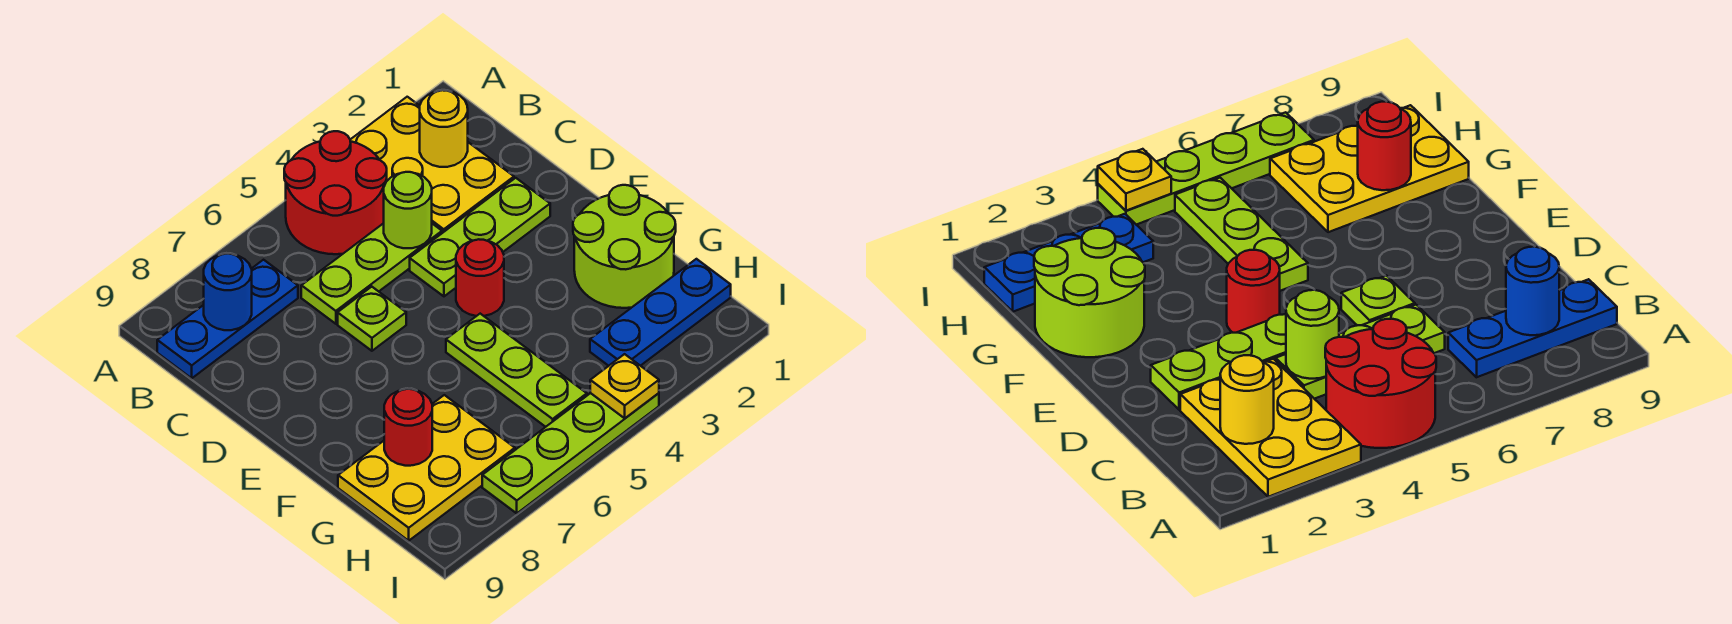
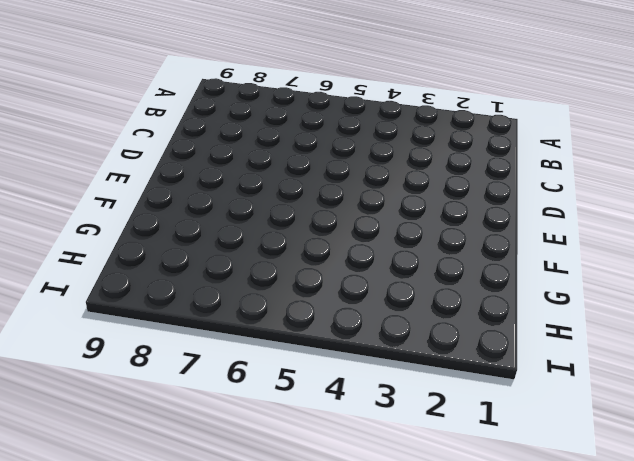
none -> yellow 2x3 plate [350,97,514,233]
none -> red 2x2 round brick [284,131,387,254]
none -> blue 1x3 plate [157,260,298,378]

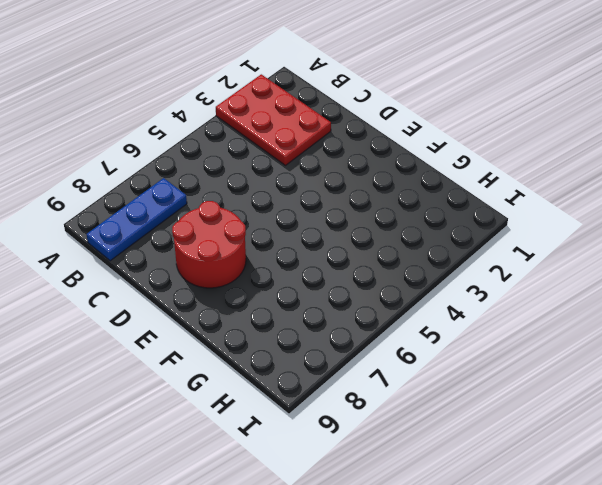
red 2x3 plate [216,74,331,165] -> yellow 2x3 plate [350,97,514,233]
red 2x2 round brick [172,201,246,288] -> red 2x2 round brick moved to [284,131,387,254]
none -> lime 1x3 plate [301,223,442,324]
none -> lime 1x3 plate [410,178,550,296]
none -> lime 1x1 plate [338,287,406,351]

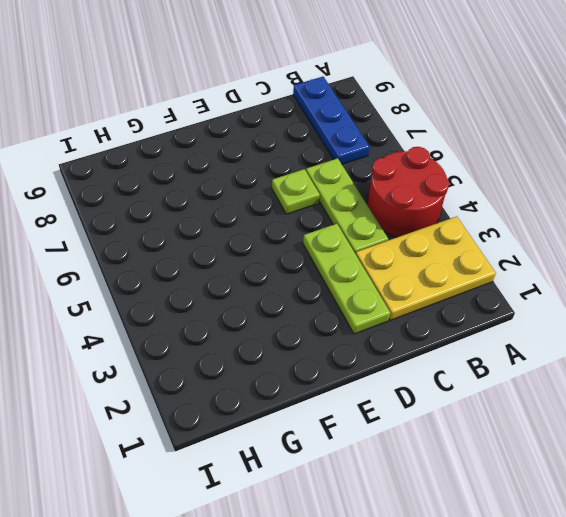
none -> red 1x1 round brick [456,239,504,316]
none -> lime 2x2 round brick [573,185,676,308]
none -> lime 1x3 plate [446,314,587,427]

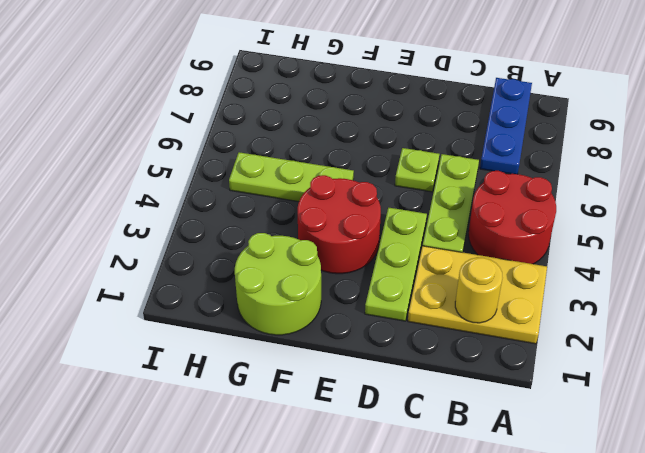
red 2x2 round brick [297,175,381,274] -> red 1x1 round brick [456,239,504,316]
none -> yellow 2x3 plate [338,395,515,541]
none -> blue 1x3 plate [590,259,731,366]
none -> lime 1x4 plate [482,393,659,513]

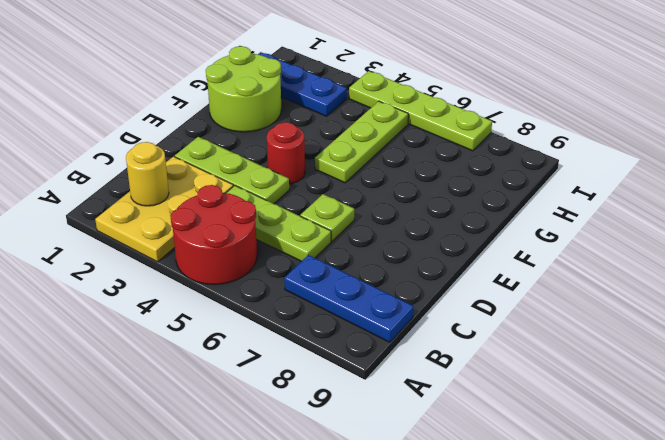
none -> yellow 2x3 plate [338,395,515,541]
none -> blue 1x1 round brick [204,254,252,330]
none -> lime 1x1 round brick [384,172,432,248]

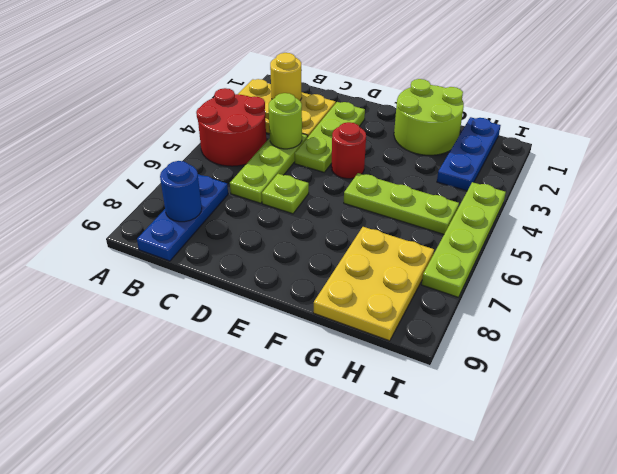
none -> red 1x1 round brick [384,389,432,466]
none -> yellow 1x1 plate [590,354,659,418]

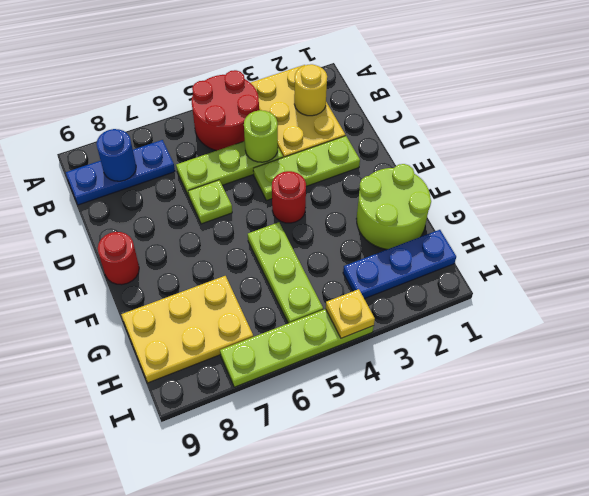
red 1x1 round brick [98,232,139,285] -> red 1x1 round brick moved to [384,389,432,466]

